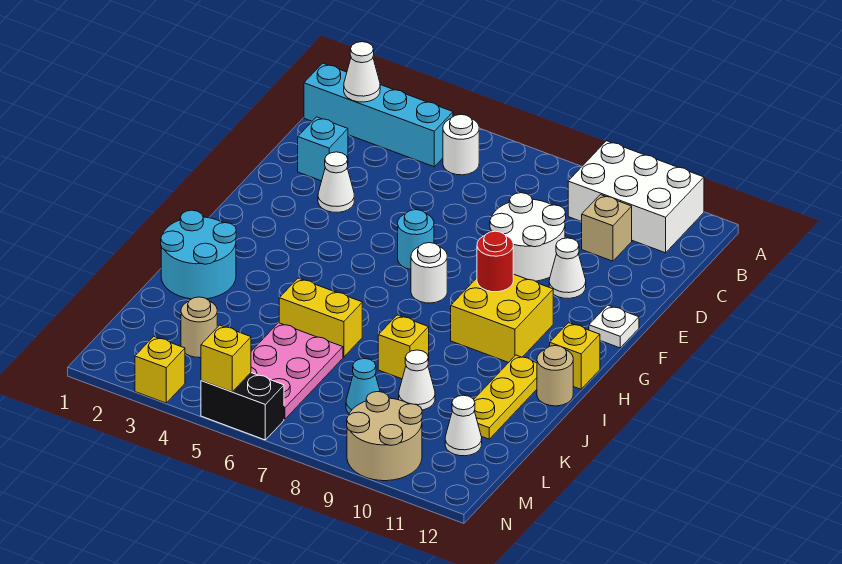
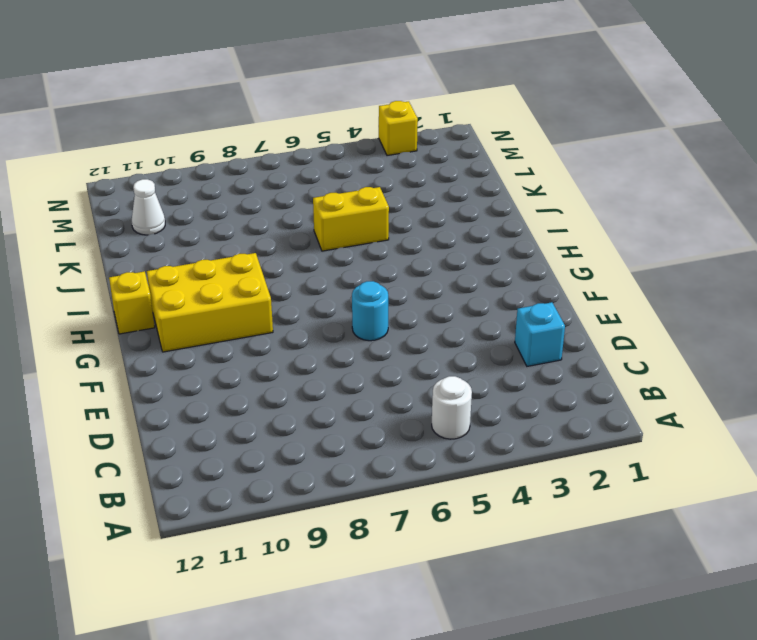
yellow 2x3 brick [147,253,273,352] -> yellow 2x2 brick [451,274,553,363]
none -> white 2x3 brick [568,141,704,253]
none -> cyan 1x4 brick [304,63,453,167]
none -> tan 1x1 brick [582,195,632,261]

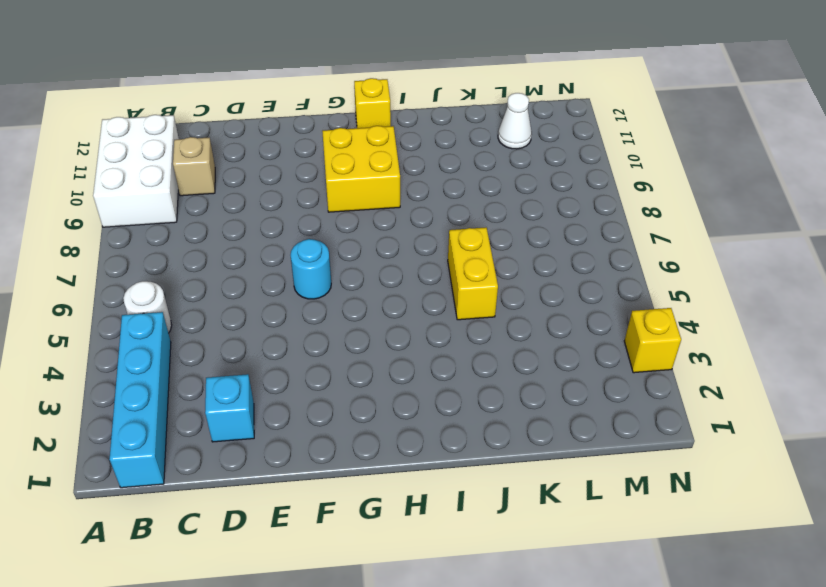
none -> white 2x2 round brick [490,193,566,281]
none -> white 1x1 cone [318,152,354,212]
none -> white 1x1 cone [549,238,586,298]

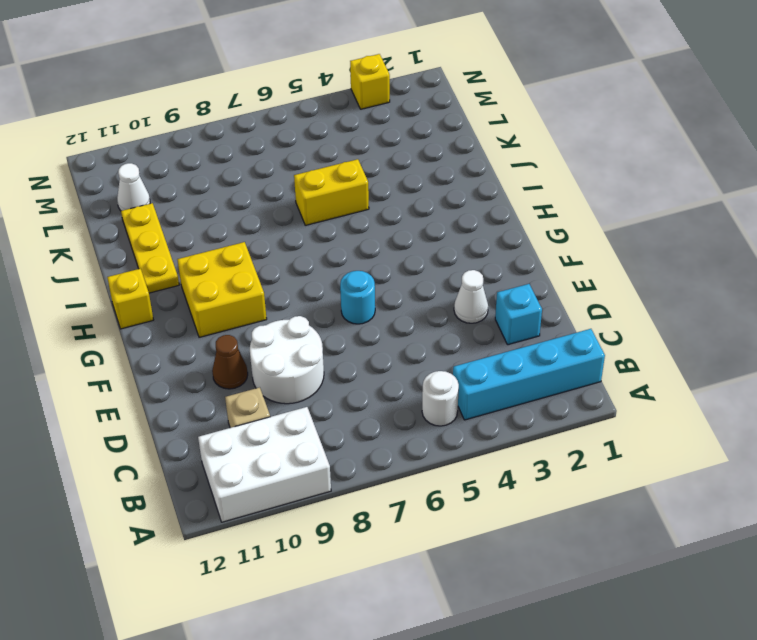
brown 1x1 cone [212,335,248,389] -> white 1x1 cone [549,238,586,298]
none -> white 1x1 plate [589,305,639,348]
none -> white 1x1 round brick [411,243,447,303]
none -> cyan 2x2 round brick [161,210,236,299]

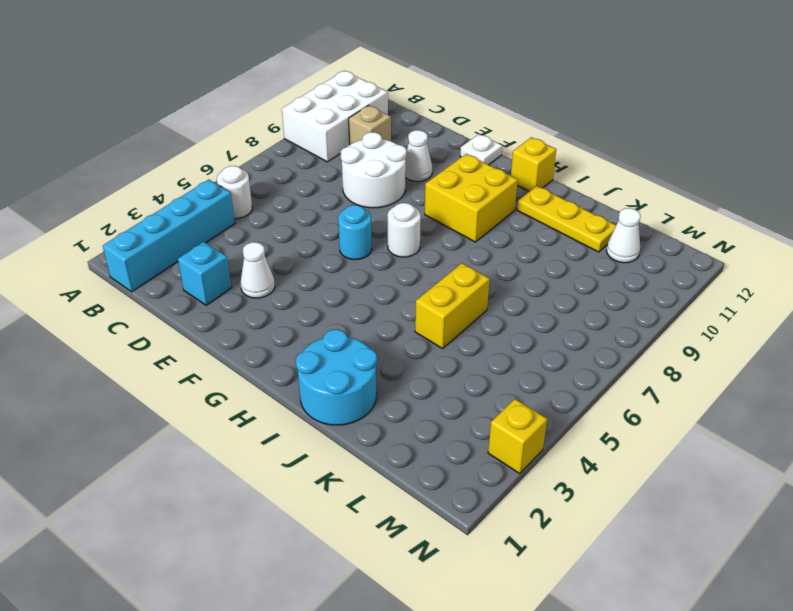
none -> tan 1x1 round brick [537,345,573,406]
none -> yellow 1x1 brick [378,315,429,379]
none -> pink 2x3 plate [251,323,343,419]

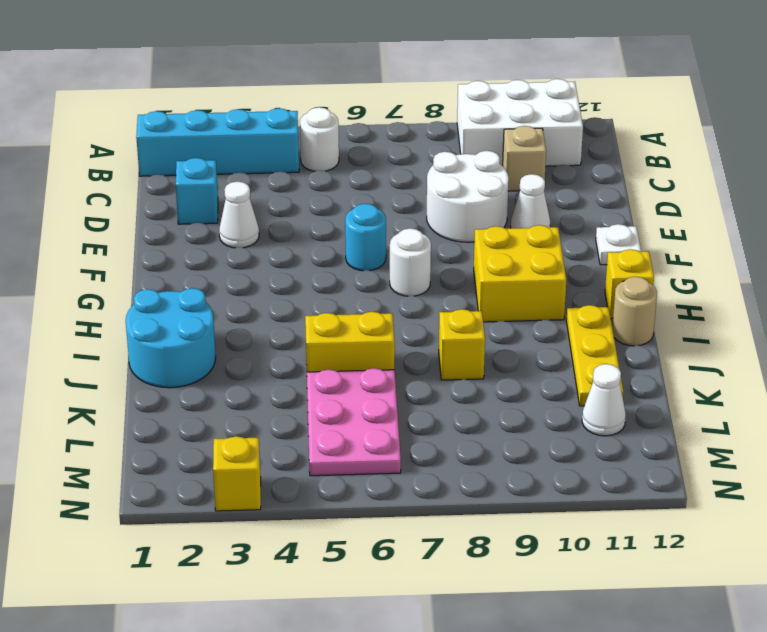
none -> white 1x1 cone [399,350,435,410]
none -> tan 1x1 round brick [181,297,217,358]
none -> cyan 1x1 cone [346,359,380,413]

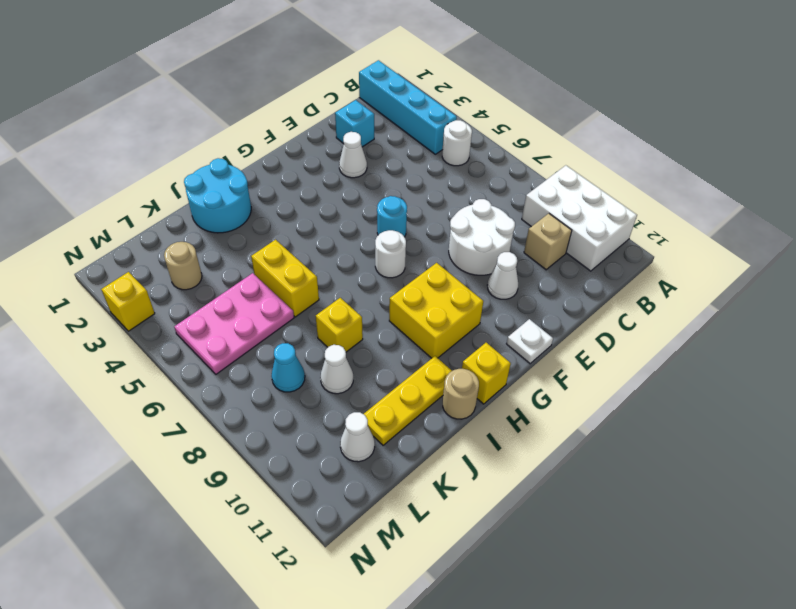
none -> tan 2x2 round brick [347,392,422,481]
none -> black 1x2 brick [201,373,284,440]
none -> white 1x1 cone [344,42,380,102]

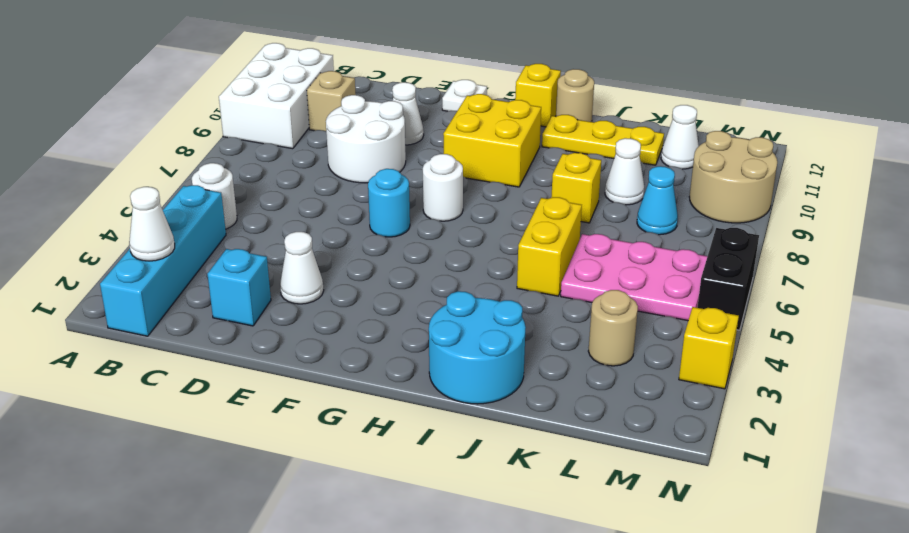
none -> red 1x1 round brick [477,231,513,292]
none -> yellow 1x1 brick [201,325,251,392]

